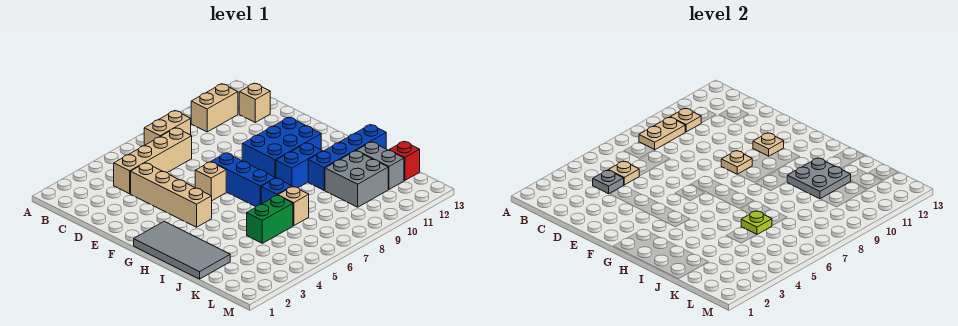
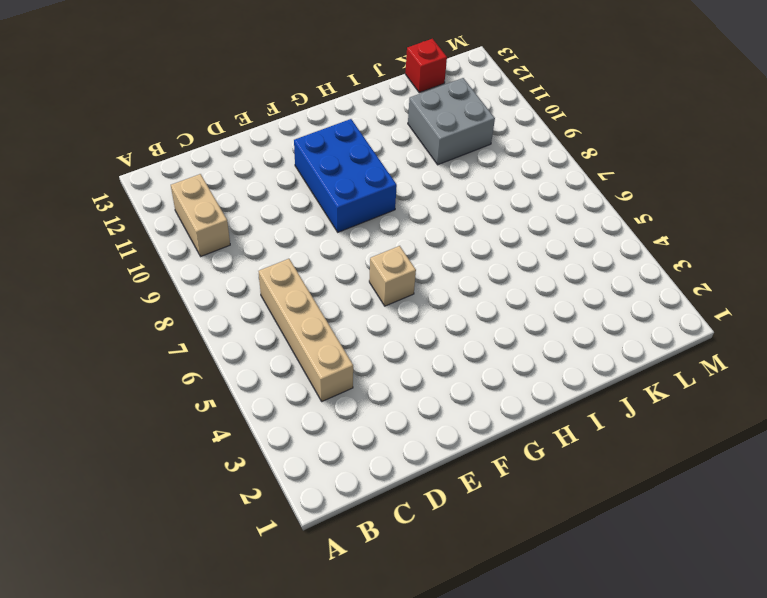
none -> tan 1x2 brick [144,111,191,145]
none -> tan 1x1 brick [239,83,270,122]
none -> tan 1x4 brick [131,163,212,227]

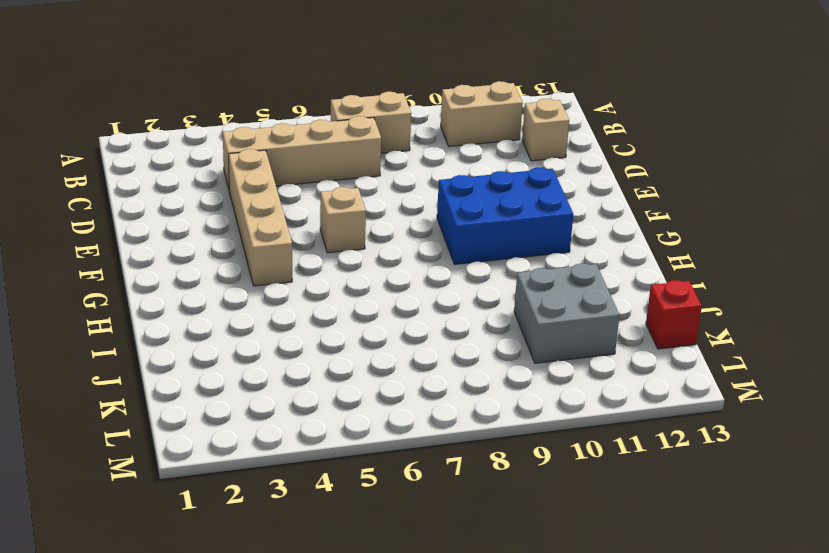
none -> blue 1x3 brick [211,153,275,207]
none -> grey 2x4 tile [134,221,230,279]
none -> blue 1x2 brick [276,143,323,188]

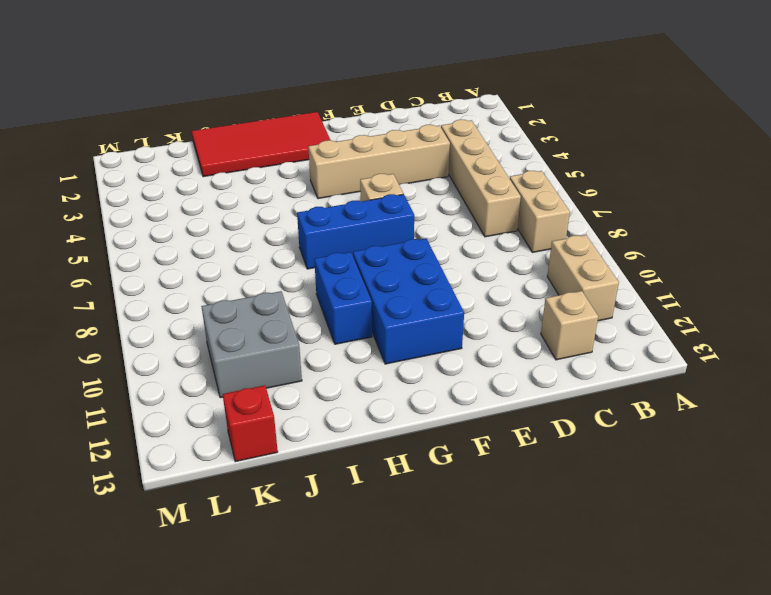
red 2x4 tile [192,112,330,177] -> grey 2x4 tile [134,221,230,279]
none -> blue 1x1 brick [261,178,292,204]
none -> blue 1x4 brick [308,125,386,190]
none -> green 1x2 brick [247,196,293,243]

